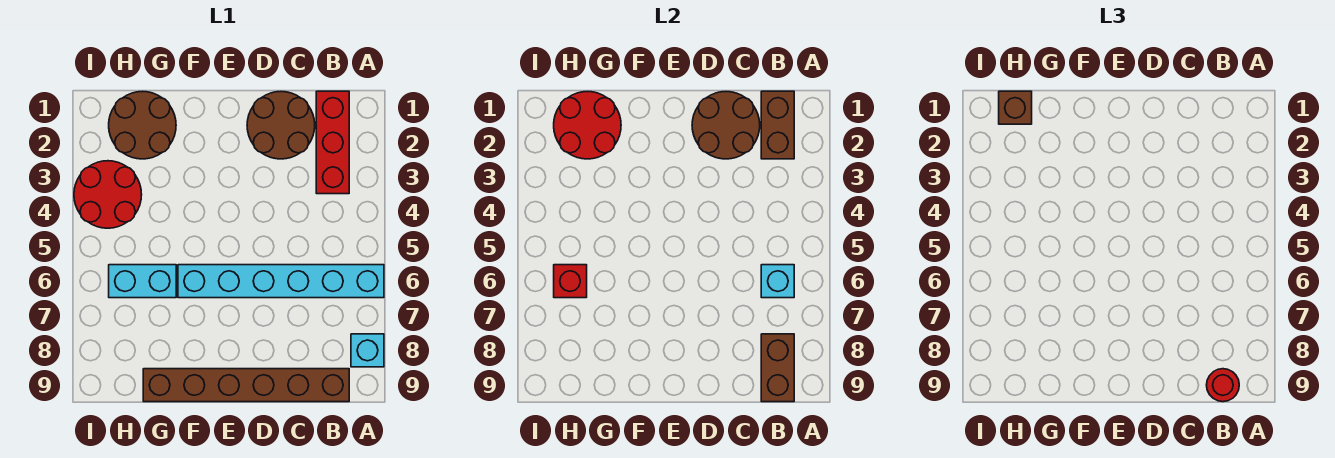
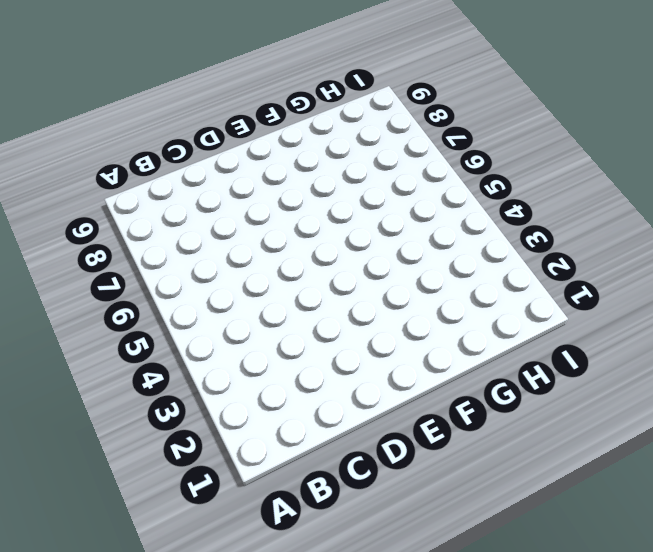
none -> cyan 1x6 brick [178,265,384,298]
none -> cyan 1x1 brick [351,334,384,367]
none -> red 1x3 brick [316,91,349,194]

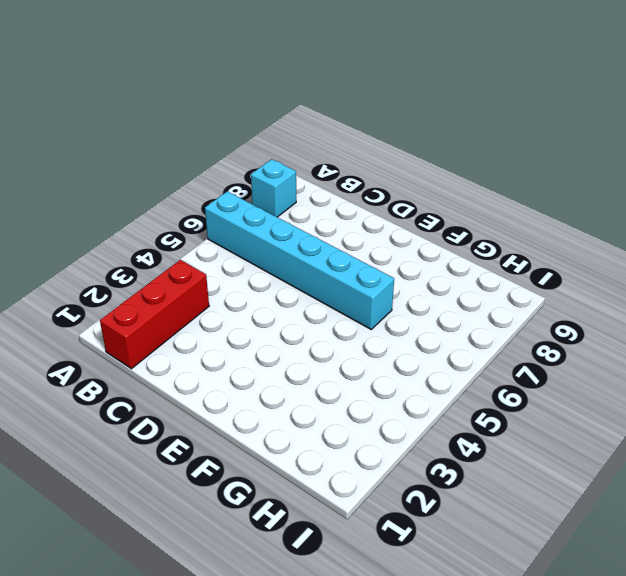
none -> brown 1x6 brick [143,369,349,402]
none -> brown 2x2 round brick [247,92,315,159]
none -> brown 2x2 round brick [109,91,176,159]

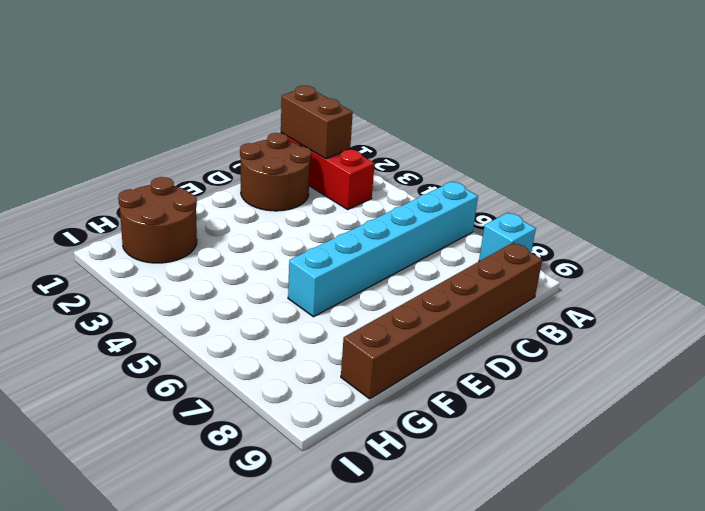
none -> cyan 1x2 brick [109,265,176,298]
none -> red 2x2 round brick [74,161,142,228]
none -> cyan 1x1 brick [761,265,794,298]

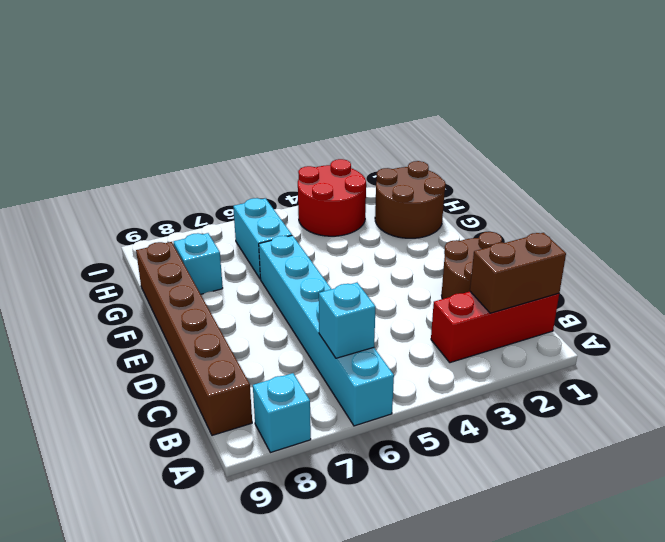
cyan 1x1 brick [174,233,223,294] -> none
none -> brown 1x2 brick [761,334,794,402]
none -> brown 2x2 round brick [692,92,760,159]
none -> red 2x2 round brick [554,91,621,159]

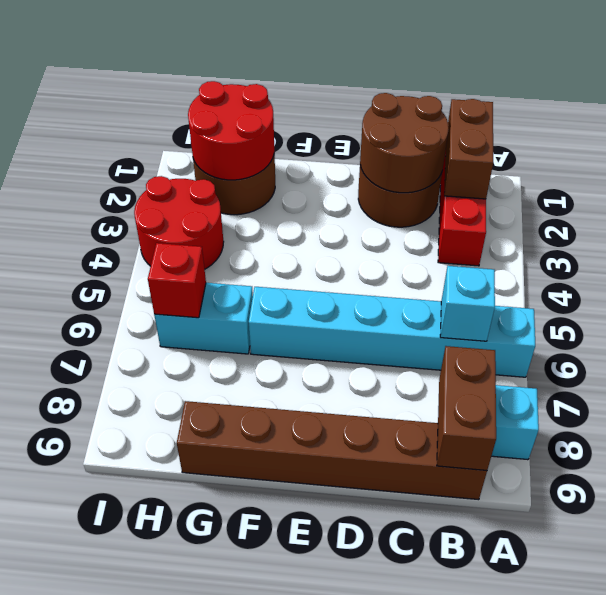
none -> red 1x1 round brick [1207,369,1239,402]
none -> brown 1x1 brick [999,91,1032,124]

